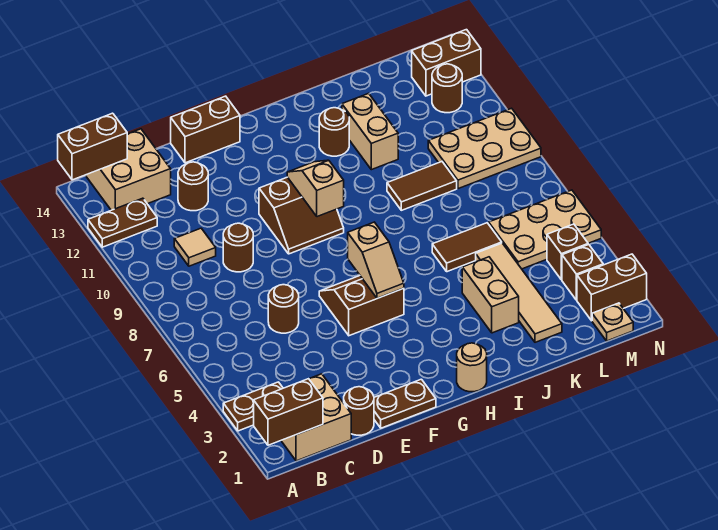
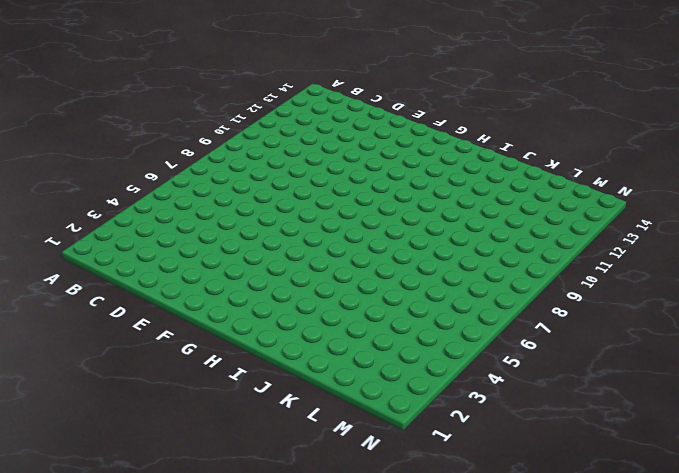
none -> brown 1x2 plate [223,382,283,431]
none -> brown 1x2 plate [88,198,157,247]
none -> tan 2x2 brick [281,374,351,461]
none -> tan 2x2 brick [86,129,171,210]

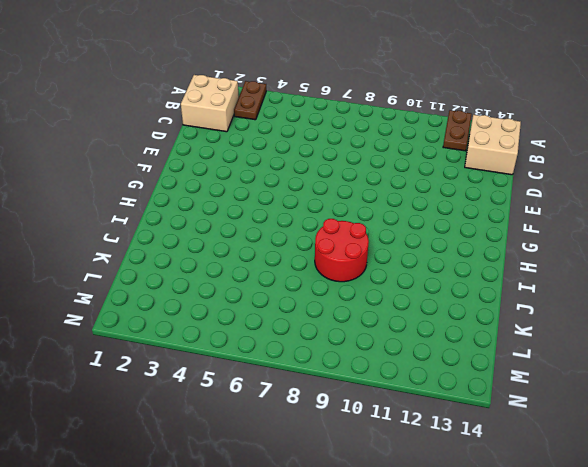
red 2x2 round brick [315,219,369,282] -> brown 1x2 tile [387,162,457,210]
none -> tan 1x1 tile [174,228,216,266]
none -> brown 1x1 round brick [344,387,374,435]
none -> brown 1x1 round brick [268,285,299,333]
none -> brown 1x1 round brick [223,223,253,272]

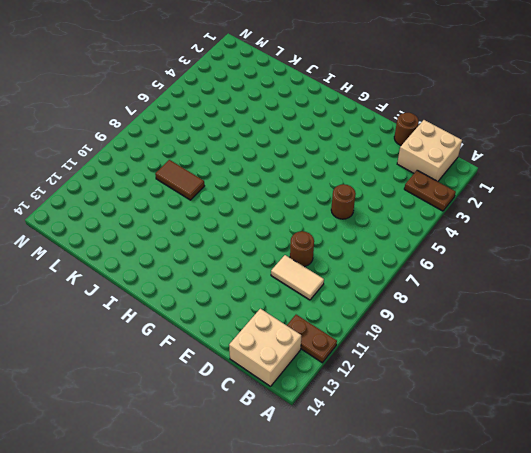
tan 1x2 tile [271,255,324,300] -> tan 1x1 tile [174,228,216,266]
none -> brown 1x1 round brick [178,162,208,211]
none -> brown 1x2 plate [374,379,436,428]
none -> brown 1x2 brick [171,96,240,163]
none -> brown 2x2 slope [319,276,404,336]

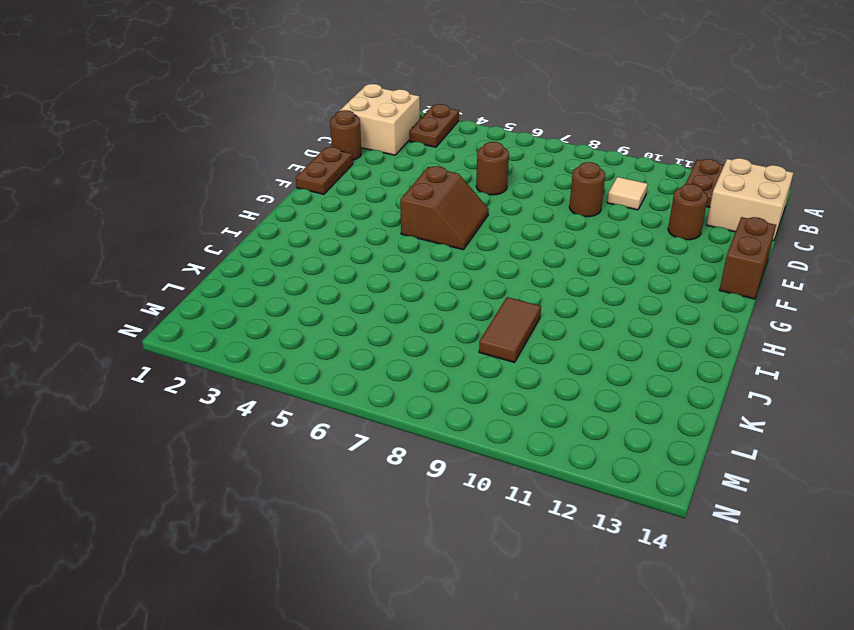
none -> brown 2x2 slope [259,177,344,254]
none -> tan 1x1 round brick [457,343,487,392]
none -> brown 1x1 round brick [319,108,349,156]
none -> tan 1x2 brick [462,257,519,333]

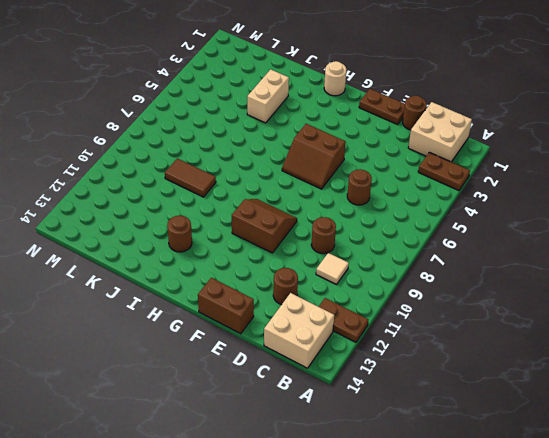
none -> brown 1x2 tile [432,223,502,272]
none -> tan 1x2 brick [342,93,398,170]
none -> tan 1x4 tile [476,243,562,342]
none -> tan 2x3 plate [489,190,601,269]

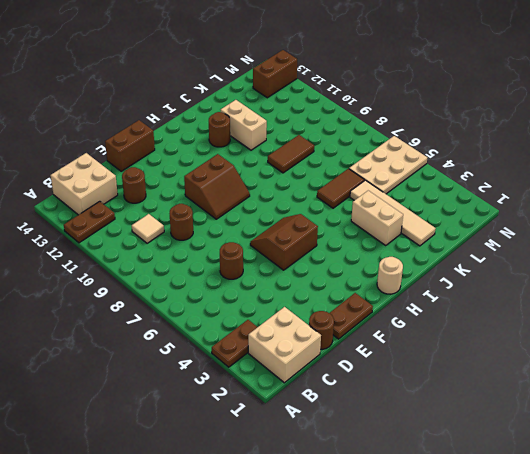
none -> tan 2x3 plate [428,108,541,189]
none -> tan 1x1 plate [592,303,633,341]
none -> brown 1x2 brick [577,254,647,321]
none -> brown 1x1 brick [562,244,603,300]

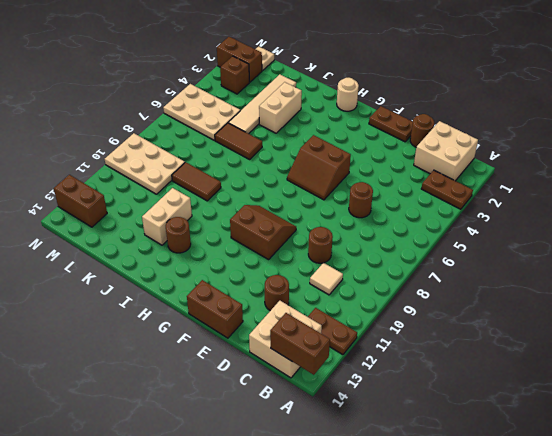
none -> brown 1x1 brick [547,224,588,280]
none -> brown 1x1 round brick [432,64,462,113]
none -> brown 1x2 brick [254,379,323,445]
none -> tan 1x2 slope [348,222,404,298]

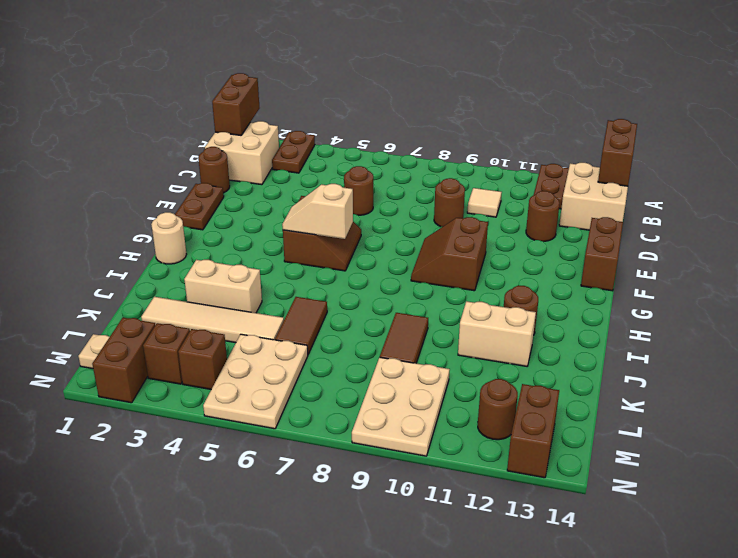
none -> tan 1x2 slope [287,160,344,217]

